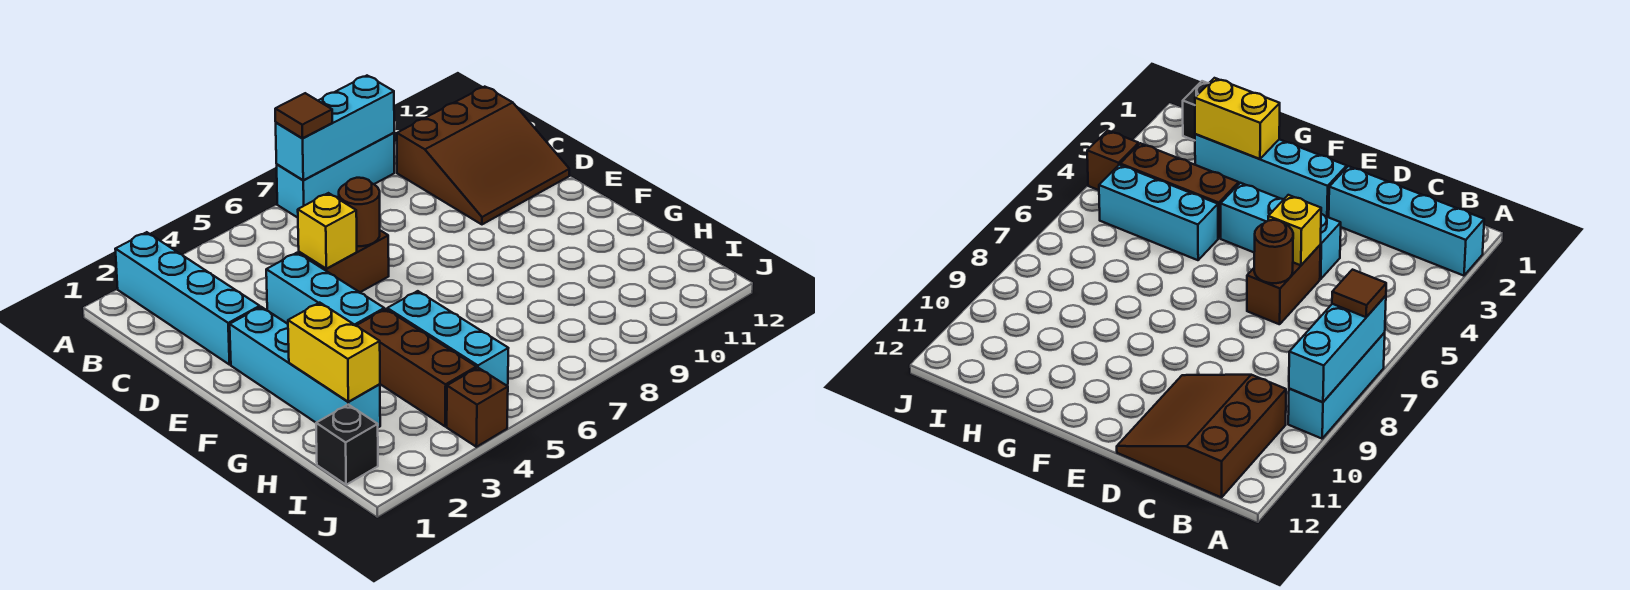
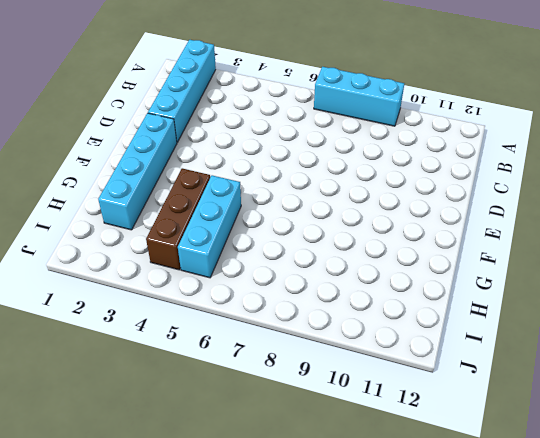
none -> brown 3x3 slope [397,87,569,224]
none -> cyan 1x3 brick [266,253,384,325]
none -> brown 1x2 brick [299,230,389,292]

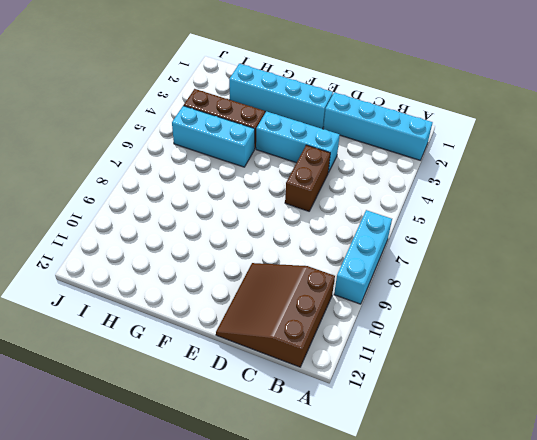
none -> black 1x1 brick [316,405,378,485]
none -> brown 1x1 brick [447,368,508,447]
none -> cyan 1x3 brick [276,76,394,180]

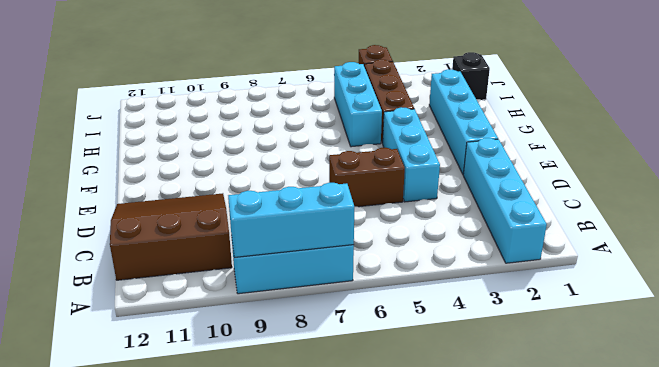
none -> yellow 1x1 brick [298,193,357,269]
none -> brown 1x1 round brick [339,178,380,246]
none -> yellow 1x2 brick [288,303,380,402]

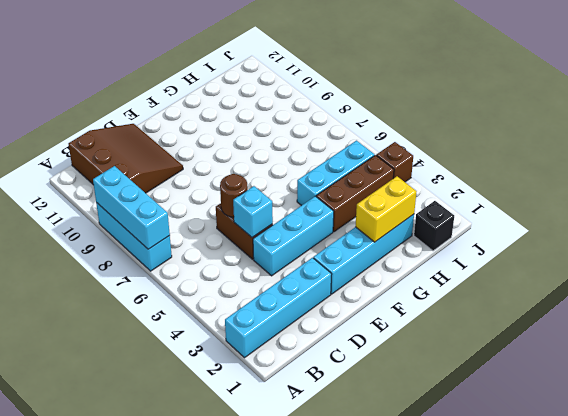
cyan 1x1 brick [233,186,273,237] -> yellow 1x1 brick [298,193,357,269]
none -> brown 1x1 tile [275,93,332,138]

